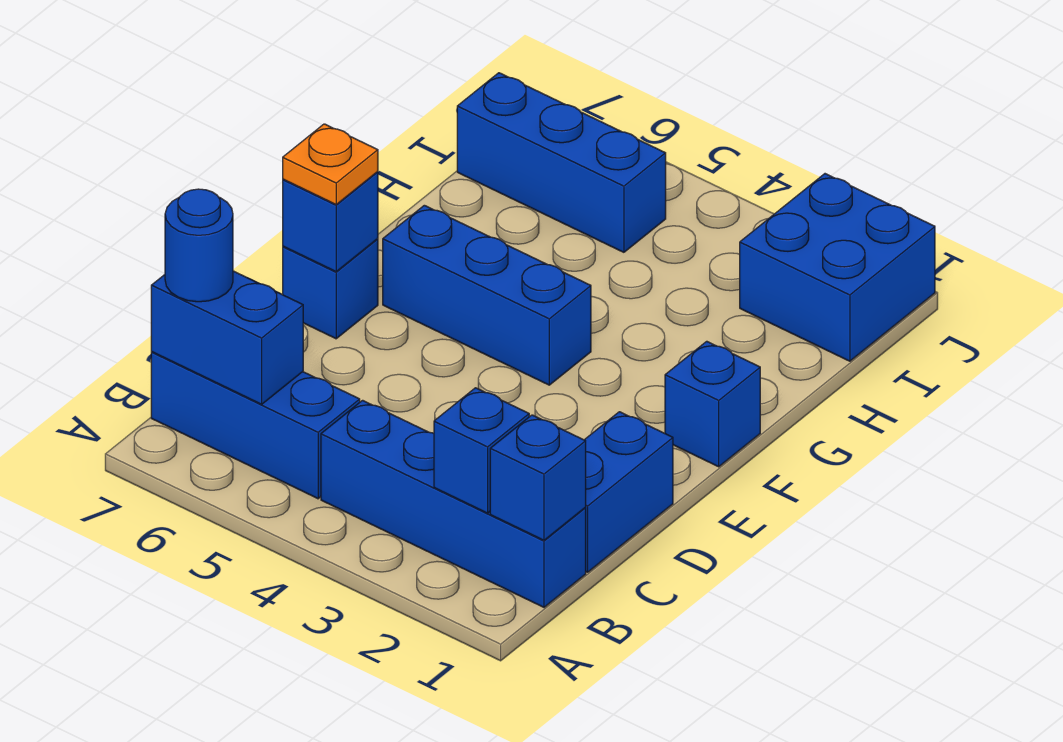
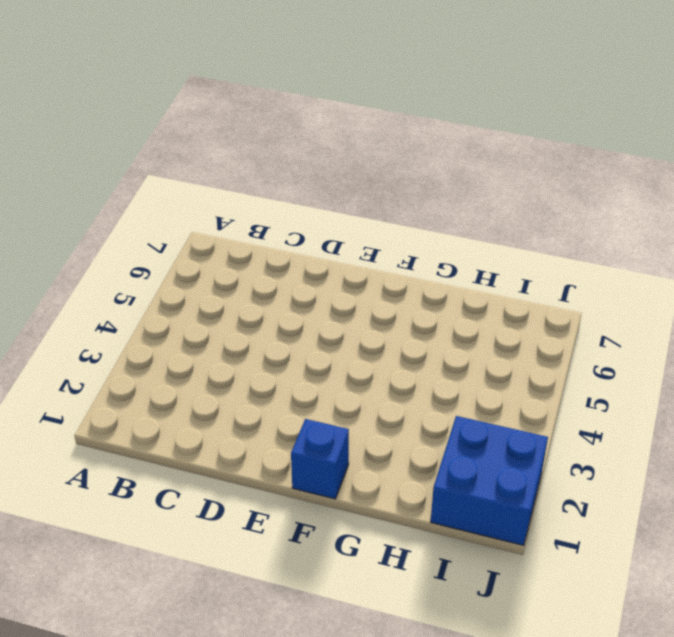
none -> blue 1x4 brick [321,400,586,607]
none -> blue 1x3 brick [151,352,360,499]
none -> blue 1x2 brick [585,412,673,572]

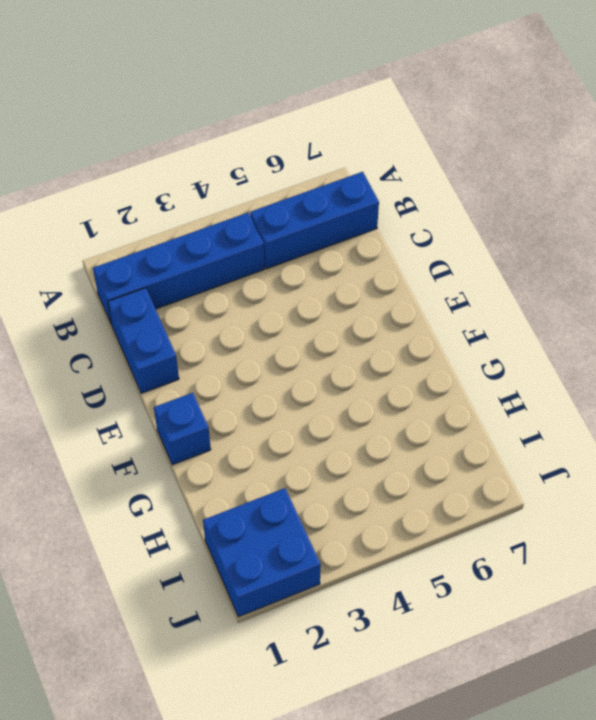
none -> blue 1x1 brick [283,239,378,339]
none -> blue 1x3 brick [383,205,591,385]
none -> blue 1x3 brick [457,73,666,252]

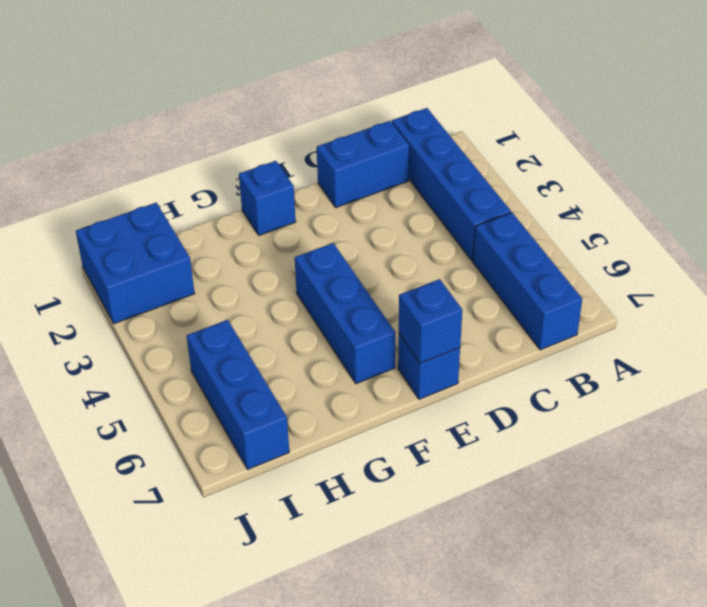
none -> blue 1x1 brick [490,415,586,540]
none -> blue 1x1 brick [434,388,529,513]
none -> blue 1x2 brick [151,271,303,404]

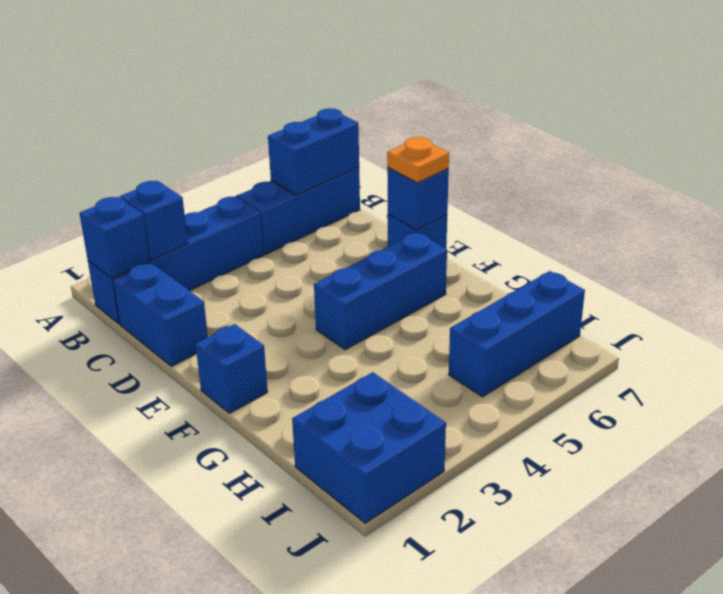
none -> blue 1x1 round brick [165,189,233,302]

